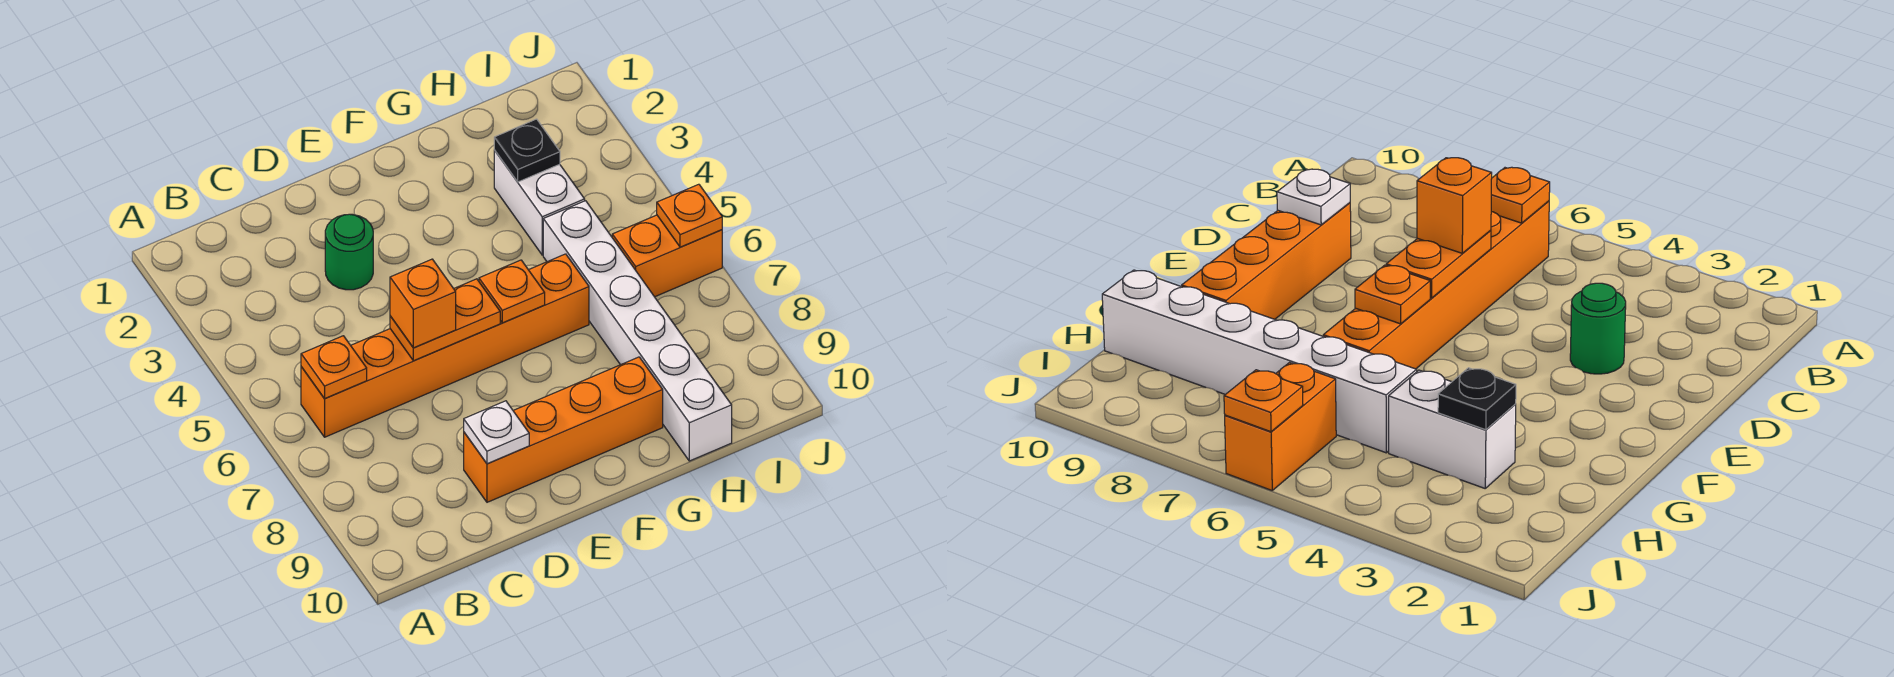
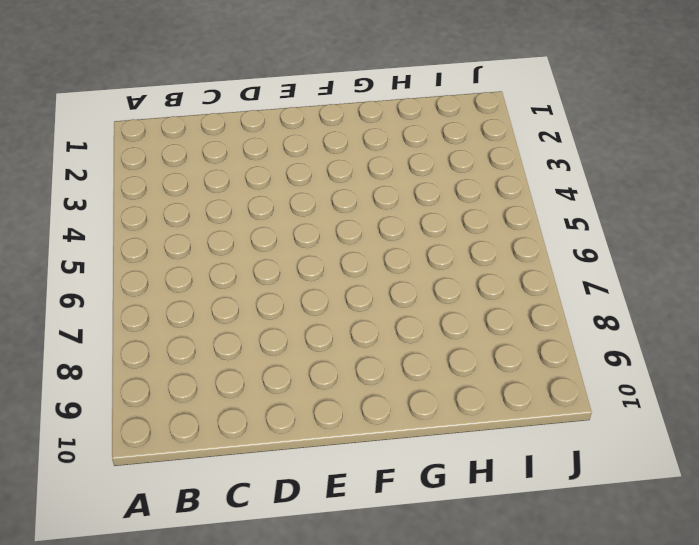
none -> orange 1x6 brick [301,254,589,437]
none -> green 1x1 round brick [325,214,373,290]
none -> orange 1x4 brick [464,357,663,502]

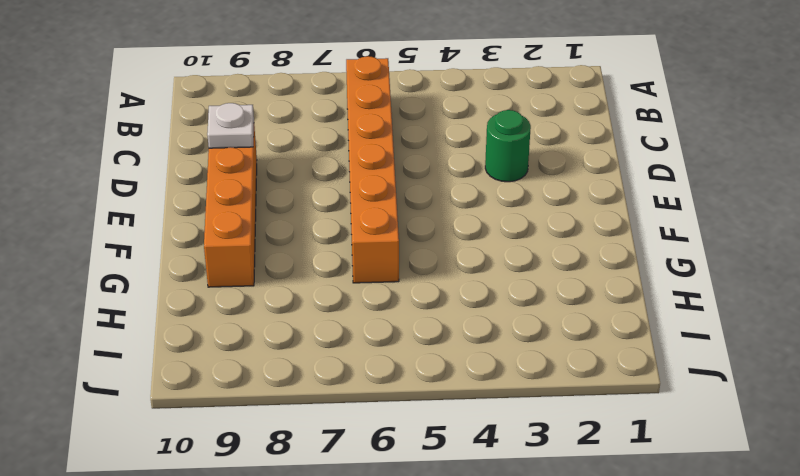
none -> white 1x2 brick [494,150,585,255]
none -> white 1x6 brick [543,201,732,461]
none -> orange 1x2 brick [612,215,722,297]

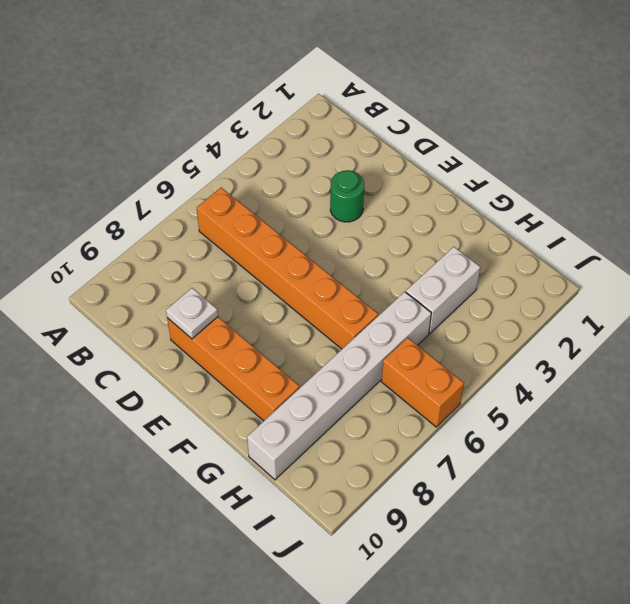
none -> orange 1x1 plate [301,336,367,399]
none -> orange 1x2 plate [390,279,500,361]
none -> orange 1x1 plate [479,260,545,323]

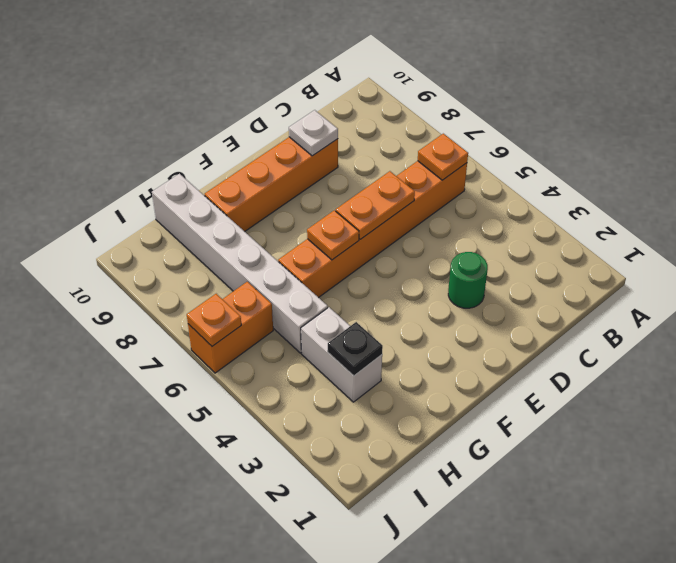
none -> orange 1x1 brick [390,259,456,348]

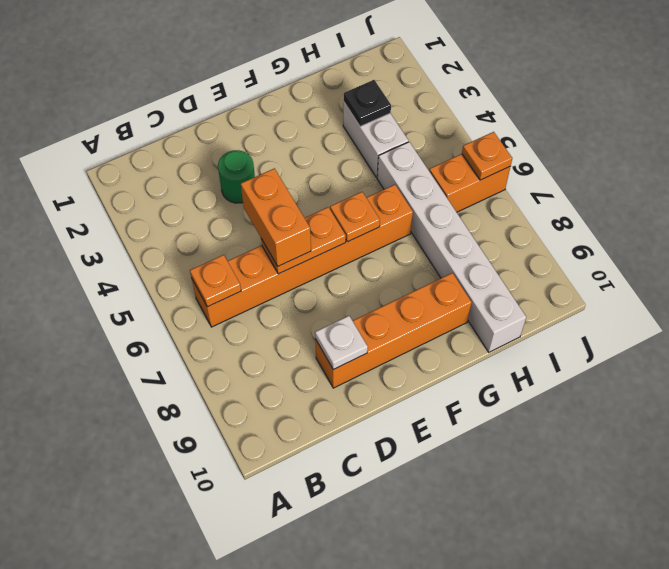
orange 1x2 brick [241,168,311,266] -> orange 1x1 brick [390,259,456,348]

